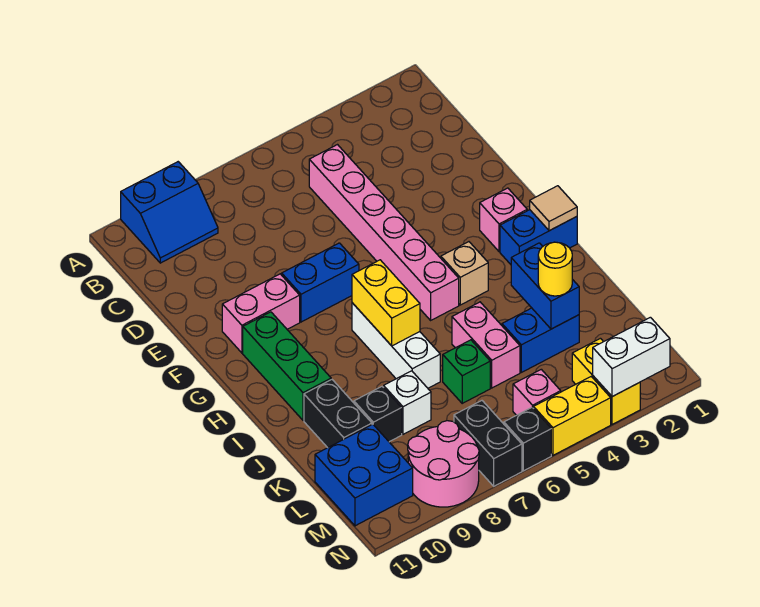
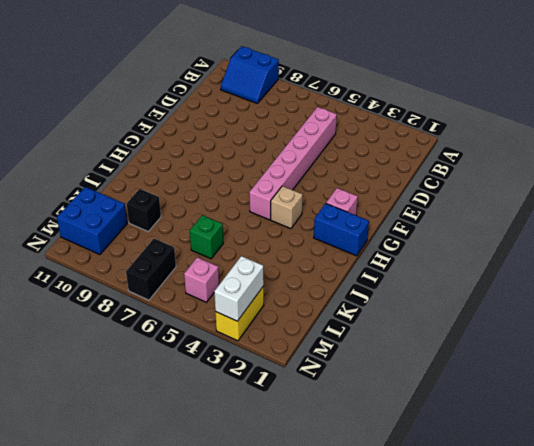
white 1x2 brick [214,256,264,321] -> white 1x2 brick turned to [593,317,670,397]
none -> blue 1x2 brick [282,243,359,322]
none -> pink 1x2 brick [222,274,300,353]
none -> green 1x3 brick [243,312,331,420]

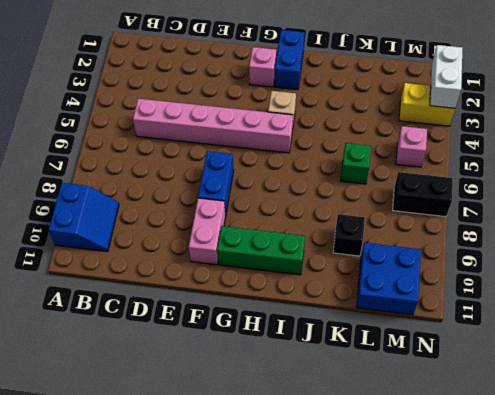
none -> white 1x3 brick [352,303,440,388]
none -> pink 1x2 brick [452,302,520,388]
none -> black 1x2 brick [304,379,372,448]

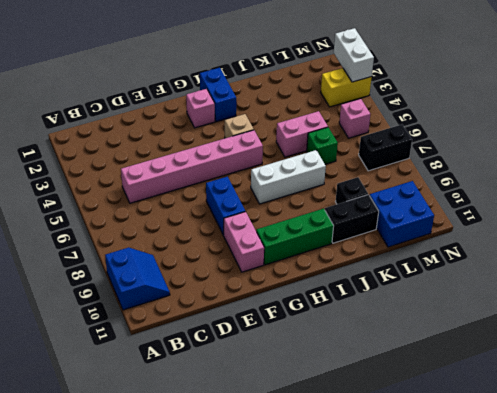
none -> blue 1x2 brick [502,308,579,372]
none -> white 1x1 brick [384,371,431,434]
none -> pink 2x2 round brick [408,421,479,507]

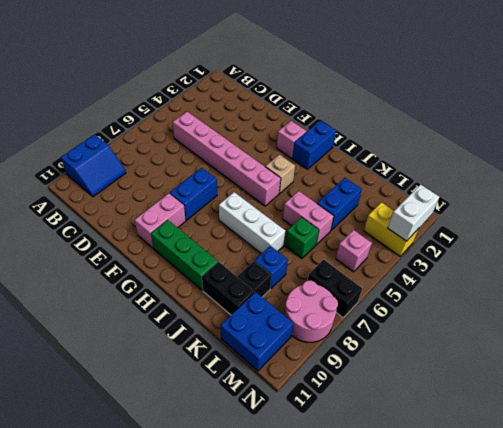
blue 1x1 brick [255,246,288,289] -> white 1x1 brick [384,371,431,434]
none -> yellow 1x2 brick [534,377,611,455]
none -> black 1x1 brick [504,408,551,471]
none -> tan 1x1 tile [530,186,577,231]

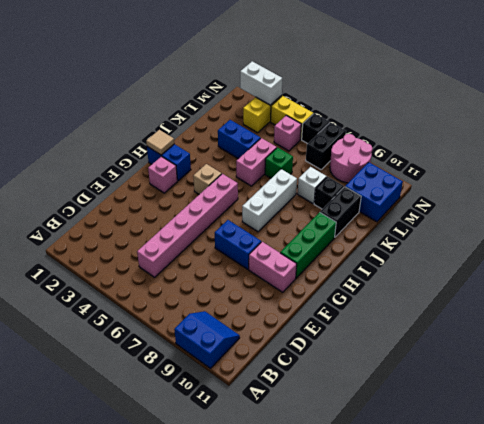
none -> yellow 1x2 brick [352,260,420,346]
none -> blue 1x2 brick [511,243,579,329]
none -> yellow 1x1 round brick [538,242,572,296]

